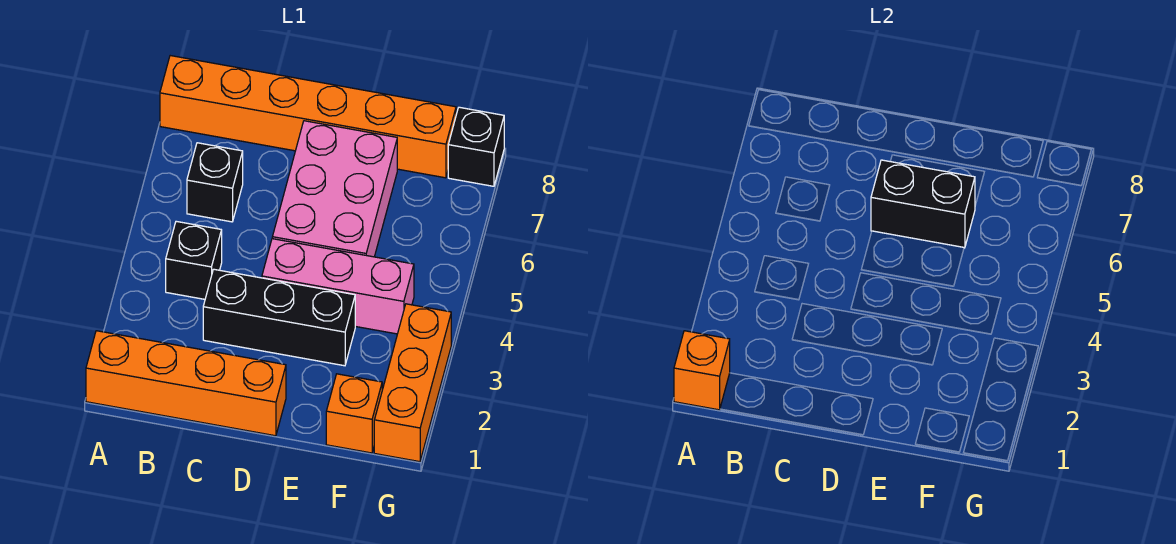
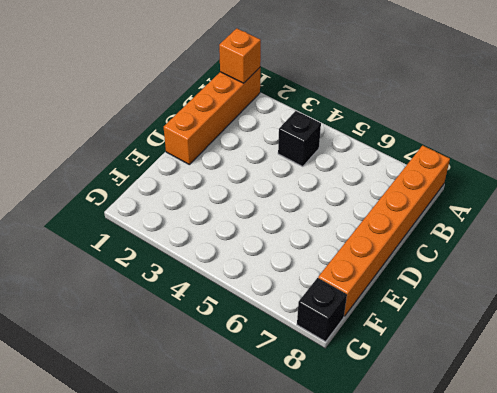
none -> black 1x1 brick [187,143,243,222]
none -> black 1x3 brick [203,269,355,366]
none -> pink 1x3 brick [262,239,414,334]

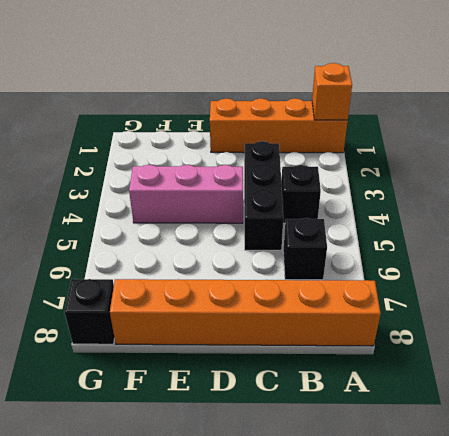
black 1x3 brick [244,141,283,250] -> black 1x3 brick turned to [203,269,355,366]
none -> pink 2x3 brick [272,121,397,257]
none -> orange 1x1 brick [326,374,382,453]
none -> orange 1x3 brick [374,304,451,462]

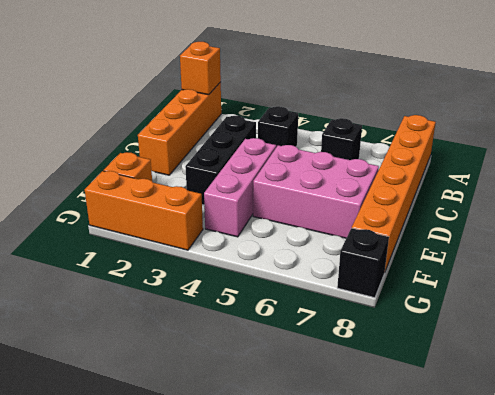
none -> black 1x2 brick [871,160,975,248]

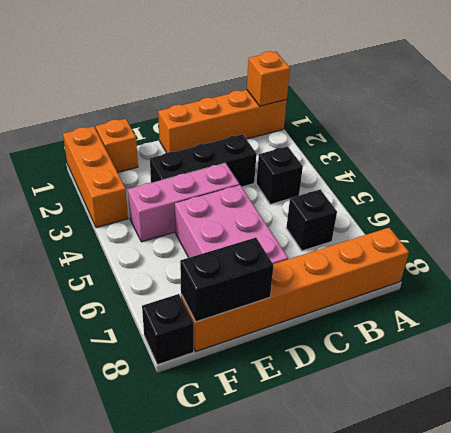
black 1x2 brick [180,238,274,322] -> black 1x2 brick moved to [871,160,975,248]

